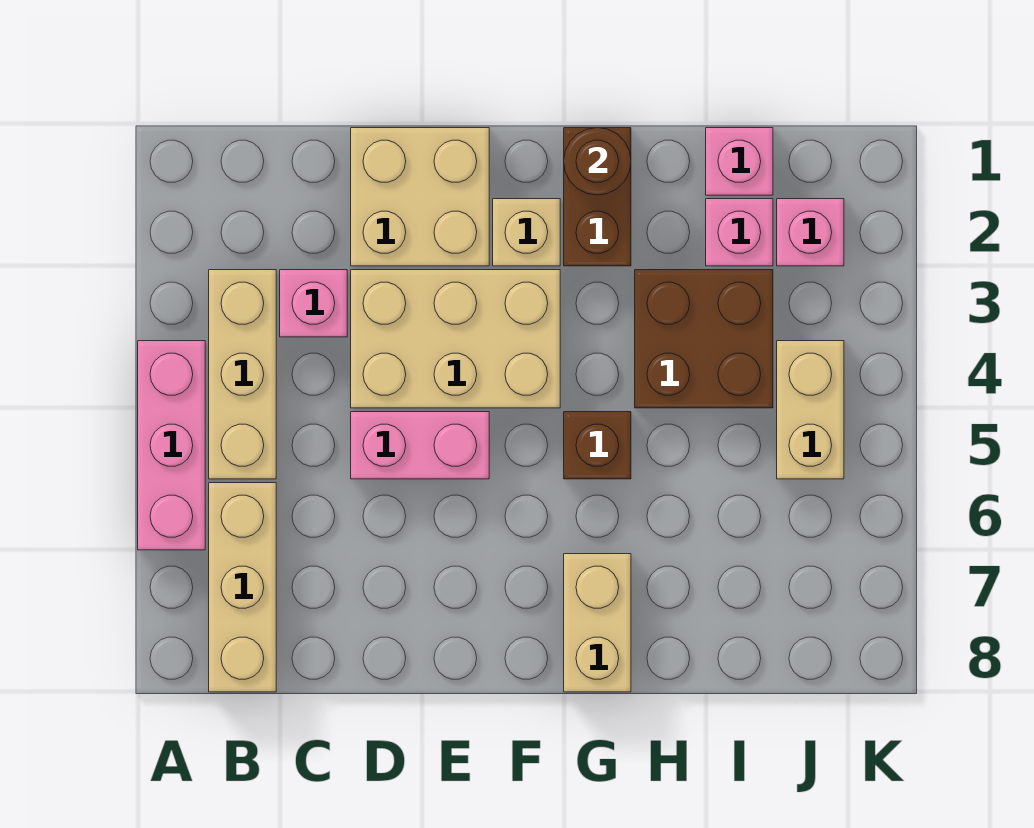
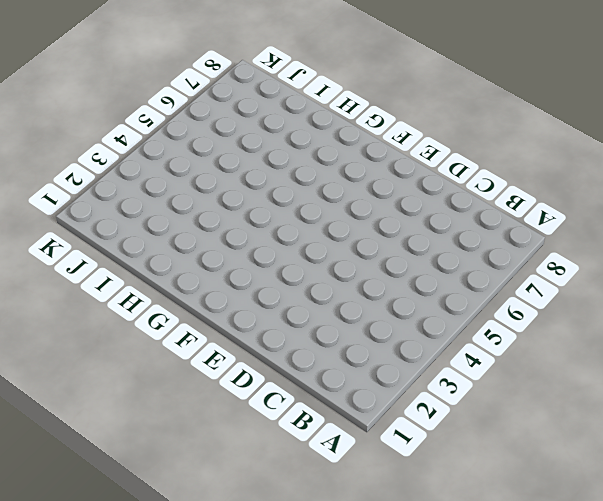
none -> pink 1x3 brick [138,341,205,550]
none -> tan 1x3 brick [209,270,276,479]
none -> tan 1x3 brick [209,483,276,692]

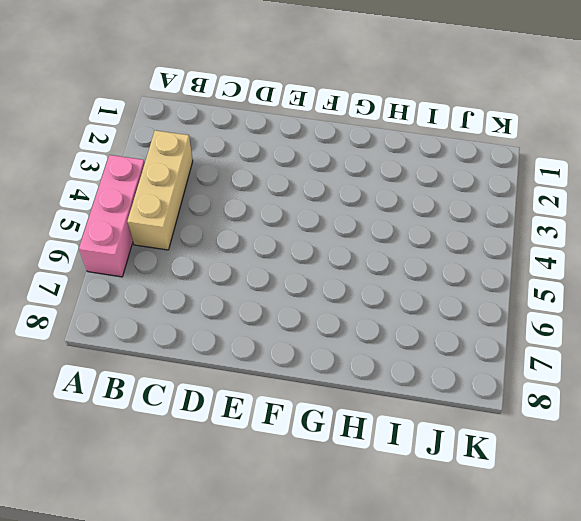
none -> tan 1x3 brick [209,483,276,692]
none -> pink 1x1 brick [280,270,347,337]
none -> tan 2x2 brick [351,128,489,266]

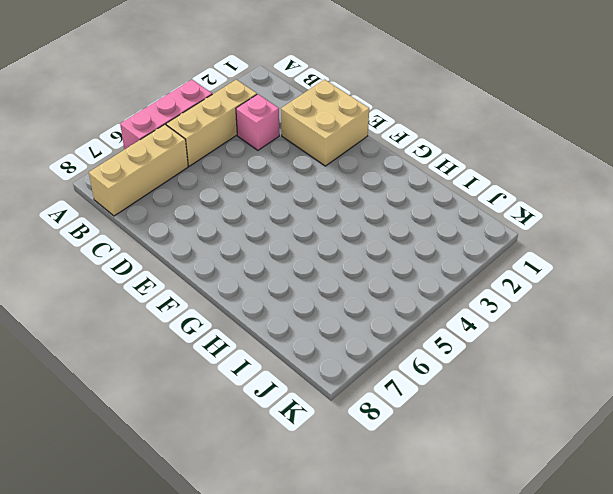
none -> tan 2x3 brick [351,270,560,408]
none -> pink 1x2 brick [351,412,489,479]
none -> tan 1x1 brick [493,199,560,266]

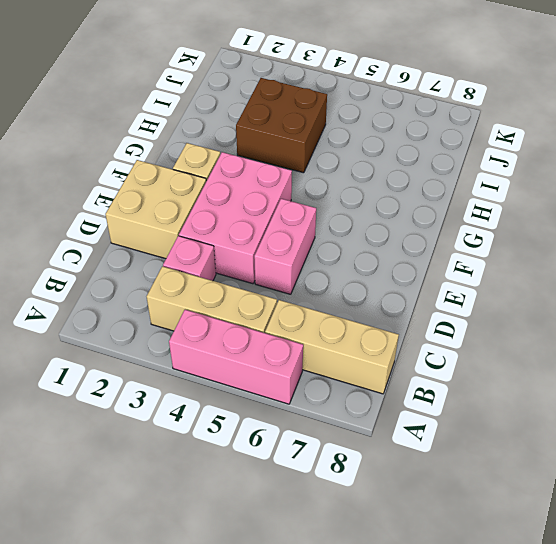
pink 2x3 brick [179,152,292,284] -> tan 2x3 brick [351,270,560,408]
none -> brown 1x2 brick [564,128,631,266]
none -> brown 1x1 brick [564,412,631,479]
none -> tan 1x2 brick [564,554,631,692]

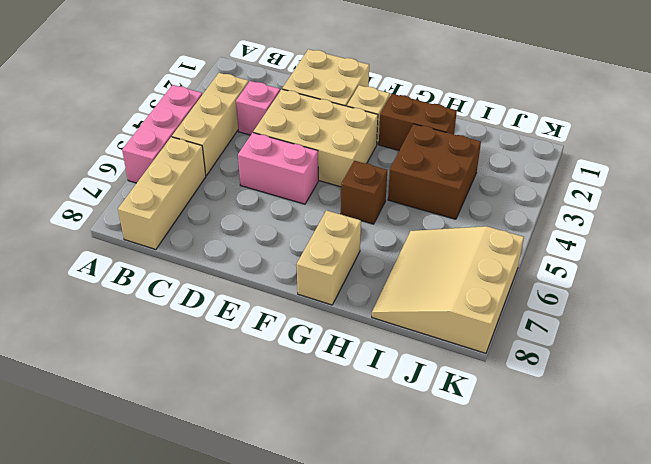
brown 1x2 brick [379,94,457,150] -> brown 1x2 brick turned to [564,128,631,266]
tan 3x3 slope [372,226,524,353] -> none
none -> pink 1x1 brick [706,128,773,195]
none -> pink 1x1 brick [706,199,773,266]
none -> pink 1x1 brick [777,199,844,266]

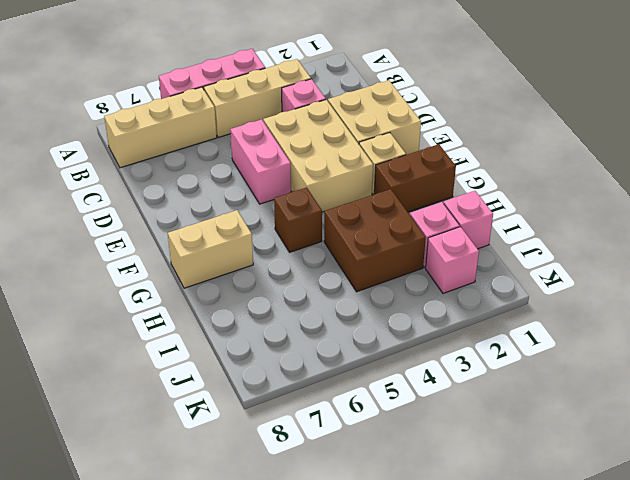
none -> tan 1x2 brick [777,341,844,479]
none -> brown 1x1 round brick [564,128,631,195]

